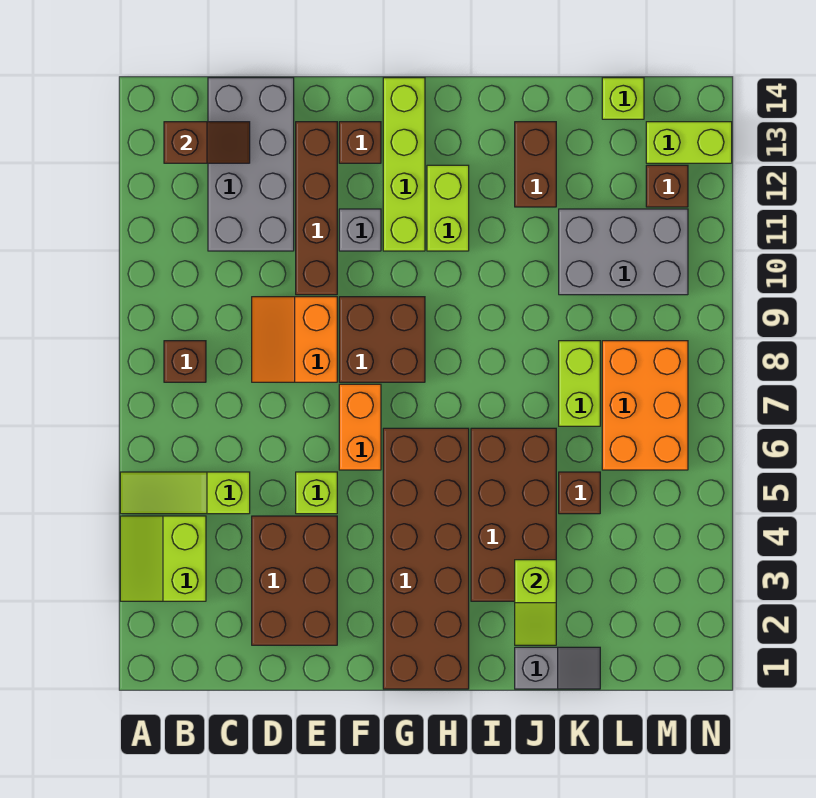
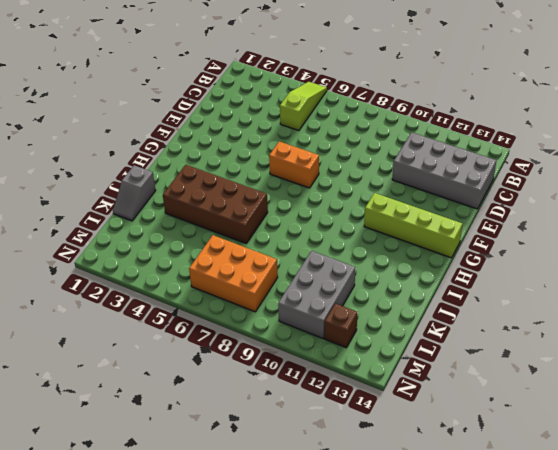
none -> lime 2x2 slope [120,516,206,601]
none -> brown 1x1 brick [164,341,206,382]
none -> brown 2x3 brick [252,516,337,645]

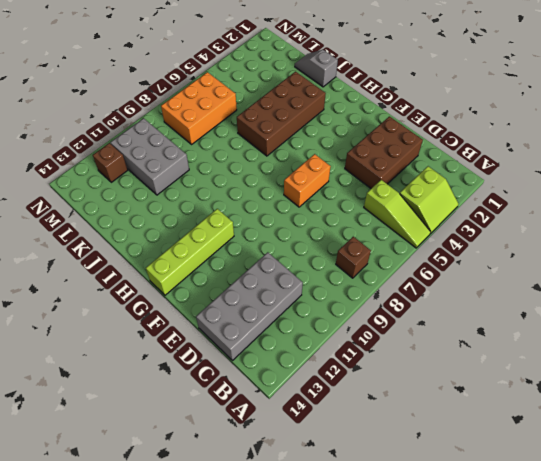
none -> orange 2x2 slope [252,297,337,382]
none -> lime 1x1 brick [296,472,337,514]
none -> brown 1x4 brick [296,122,337,295]

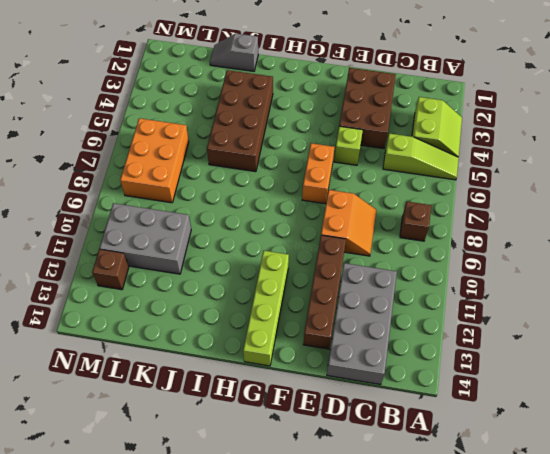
none -> brown 2x2 brick [339,297,425,382]
none -> grey 1x1 brick [339,209,381,251]
none -> brown 1x1 brick [339,122,381,163]

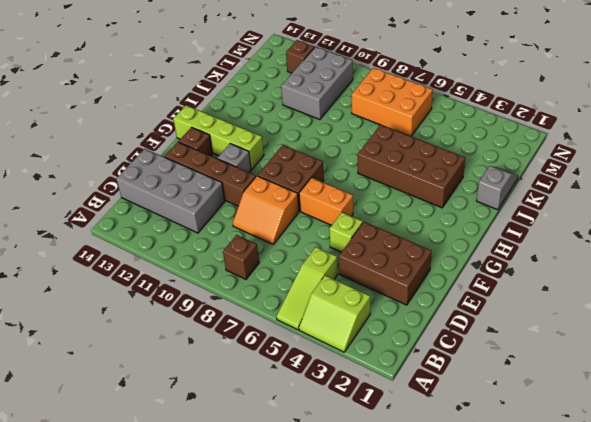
none -> brown 2x6 brick [383,428,469,689]
none -> lime 1x2 brick [427,165,469,251]
none -> brown 1x2 brick [515,122,556,207]

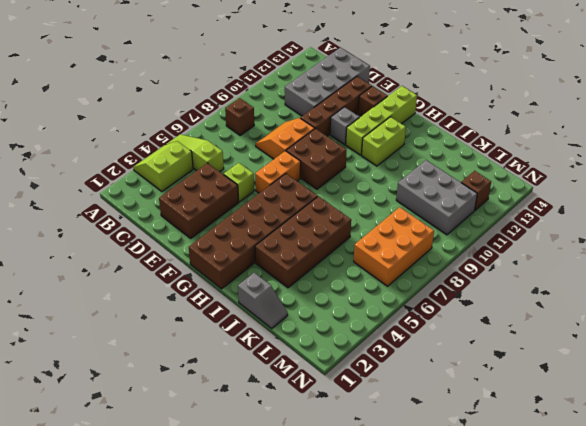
none -> brown 1x2 brick [515,122,556,207]
none -> brown 1x1 brick [559,472,600,514]
none -> lime 1x2 brick [559,341,600,426]

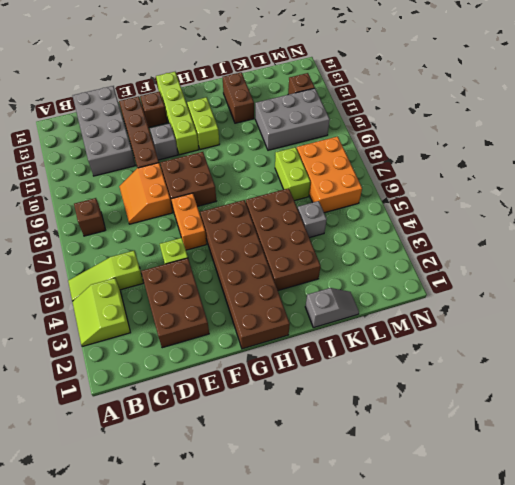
grey 1x1 brick [298,201,327,238] -> brown 1x1 brick [559,472,600,514]
none -> lime 1x1 brick [602,78,644,119]
none -> lime 1x2 brick [646,122,732,163]
none -> brown 1x2 slope [164,122,250,163]

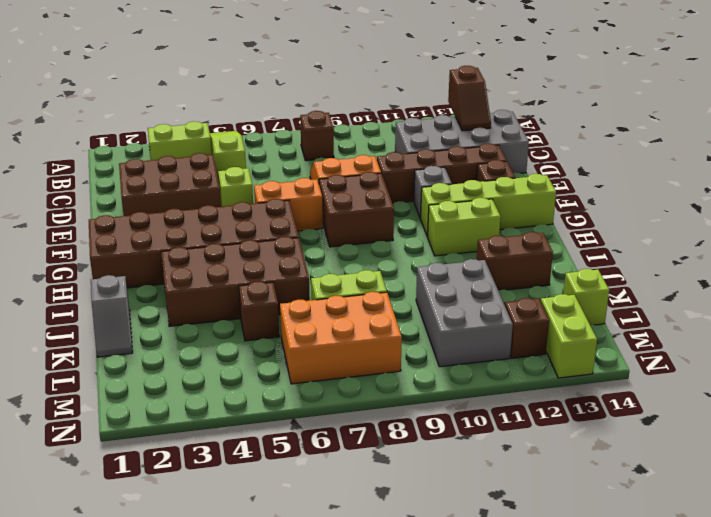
none -> lime 1x2 slope [515,560,556,645]

